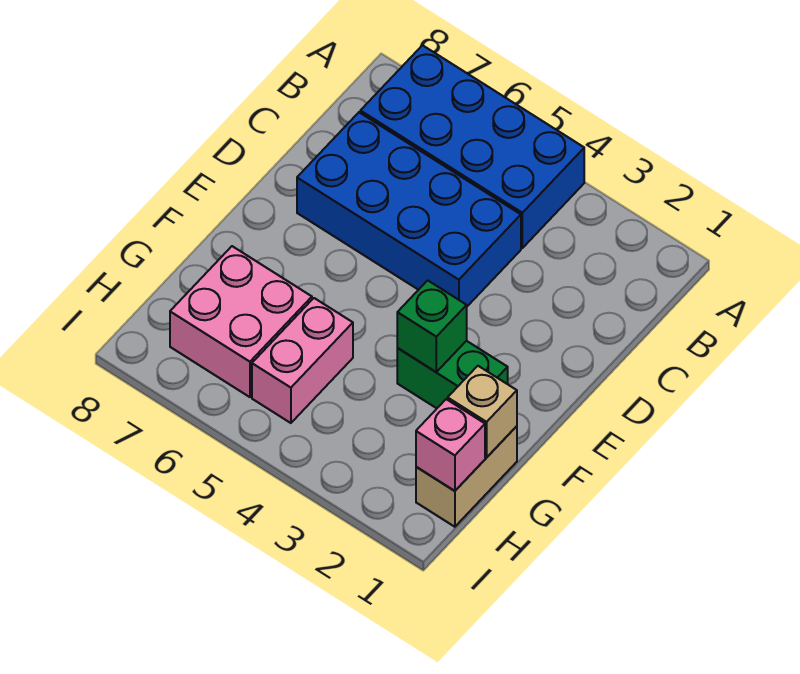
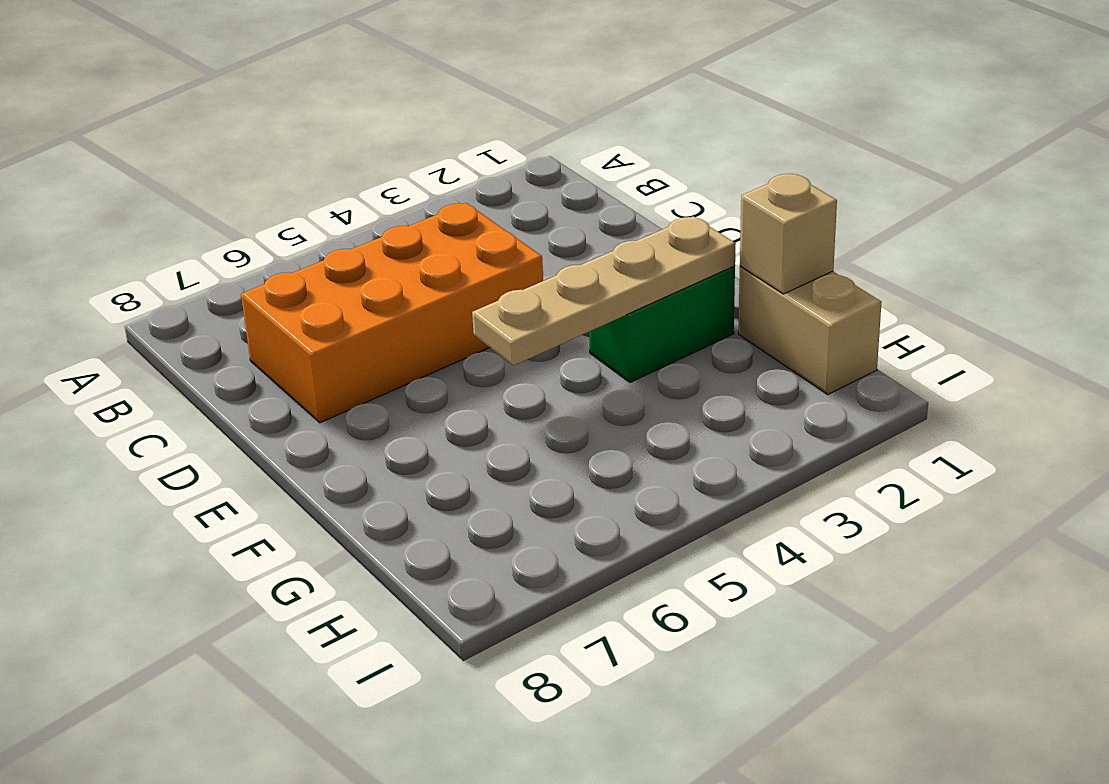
orange 2x4 brick [241,203,543,423] -> blue 2x4 brick [297,112,521,306]
tan 1x4 plate [472,216,736,366] -> green 1x1 brick [397,280,467,372]
none -> blue 2x4 brick [360,45,584,248]
none -> pink 1x2 brick [252,298,353,423]

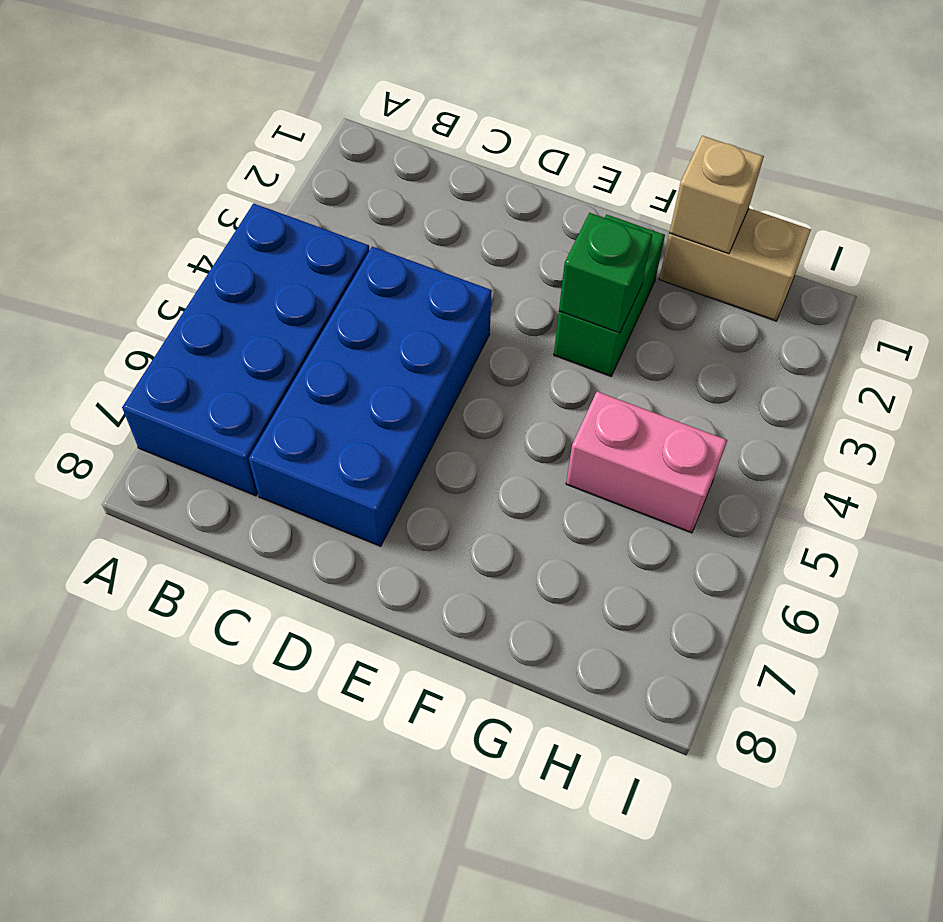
none -> pink 2x2 brick [170,246,312,397]
none -> pink 1x1 brick [416,399,485,491]

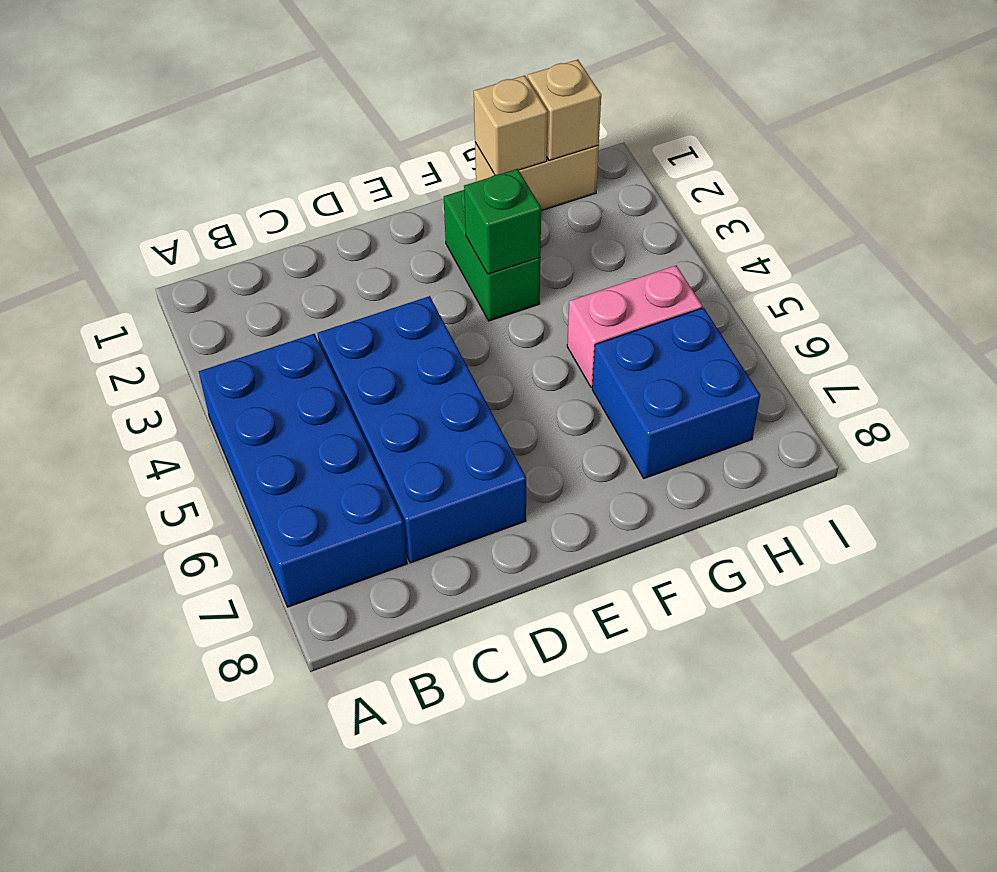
blue 2x2 brick [592,308,760,478] -> pink 2x2 brick [170,246,312,397]
tan 1x1 brick [527,60,601,161] -> pink 1x1 brick [416,399,485,491]

